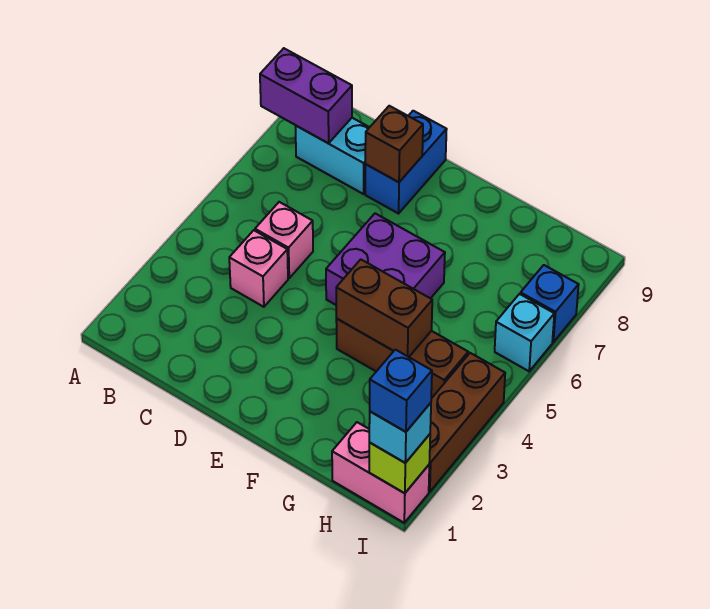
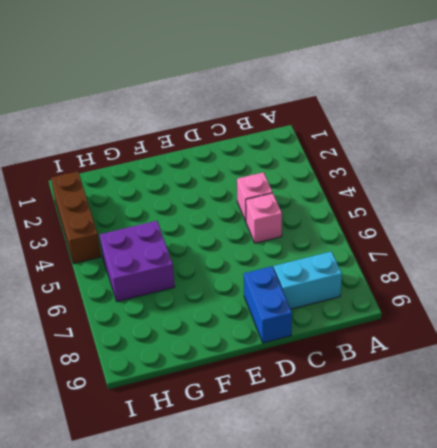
purple 2x2 brick [100,221,175,302] -> purple 2x2 brick moved to [326,213,445,305]
none -> brown 1x3 brick [336,319,468,399]
none -> pink 1x2 brick [332,422,429,523]
none -> cyan 1x1 brick [495,294,554,371]

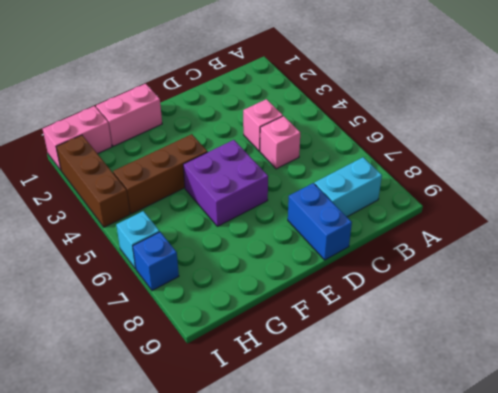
pink 1x2 brick [96,84,162,146] -> none
none -> purple 1x2 brick [260,48,352,143]
none -> brown 1x1 brick [365,106,423,182]
none -> brown 1x2 brick [336,259,432,357]

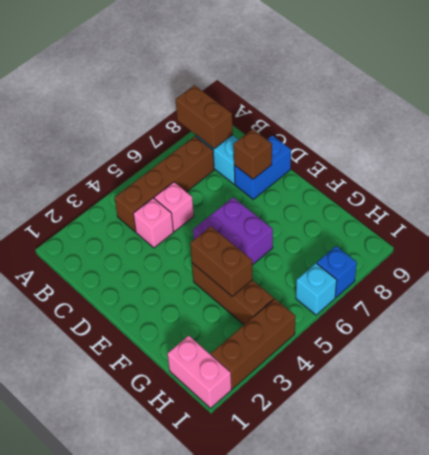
brown 1x2 brick [176,85,233,149] -> purple 1x2 brick [260,48,352,143]
brown 1x4 brick [115,136,214,232] -> none
none -> lime 1x1 brick [369,434,430,493]
none -> cyan 1x1 brick [369,403,431,463]
none -> blue 1x1 brick [370,350,432,432]

